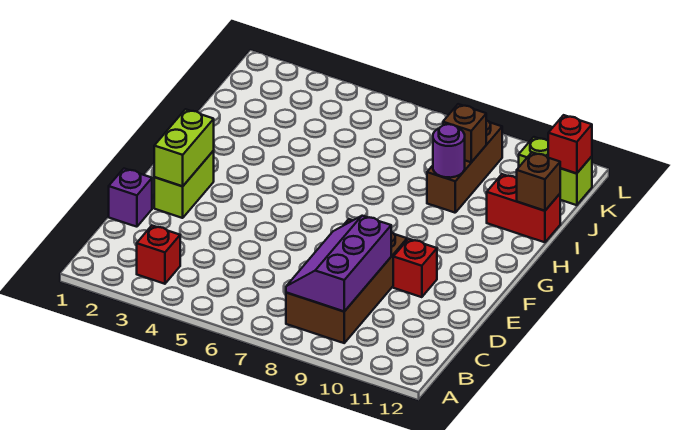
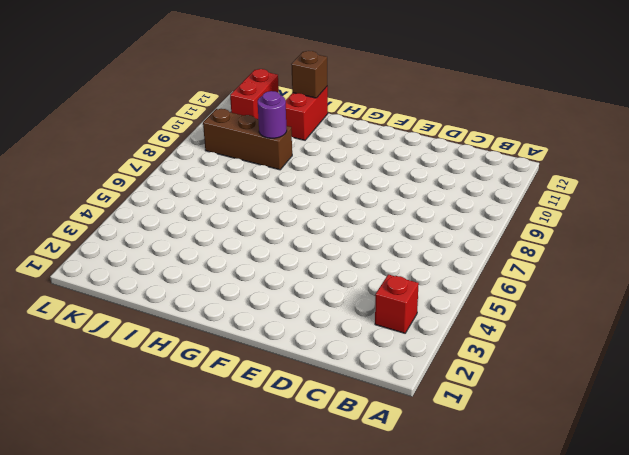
red 1x2 brick [230,69,279,119] -> lime 1x2 brick [519,137,592,205]
none -> brown 2x4 brick [286,219,407,343]
none -> purple 1x1 brick [109,169,152,227]
none -> lime 1x2 brick [154,151,214,218]

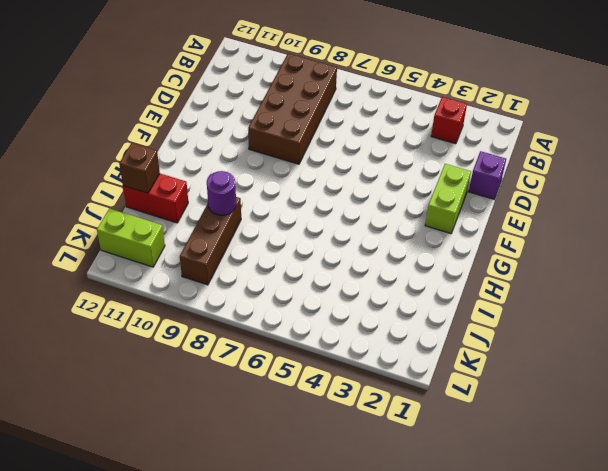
none -> red 1x1 brick [393,239,437,297]
none -> purple 2x3 slope [286,216,391,311]
none -> lime 1x2 brick [154,109,214,186]

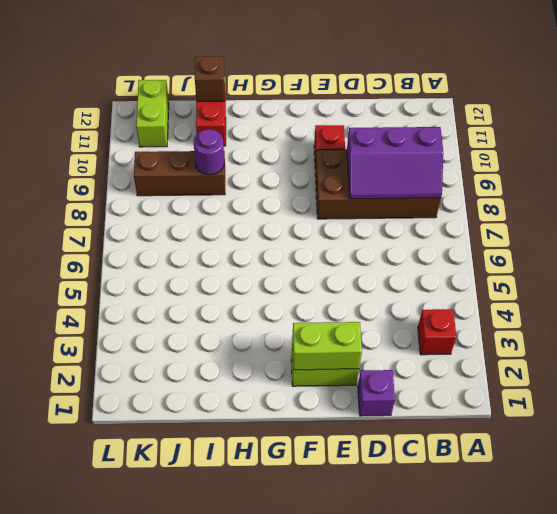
none -> brown 1x1 brick [443,104,486,162]
none -> red 1x1 brick [548,115,592,174]

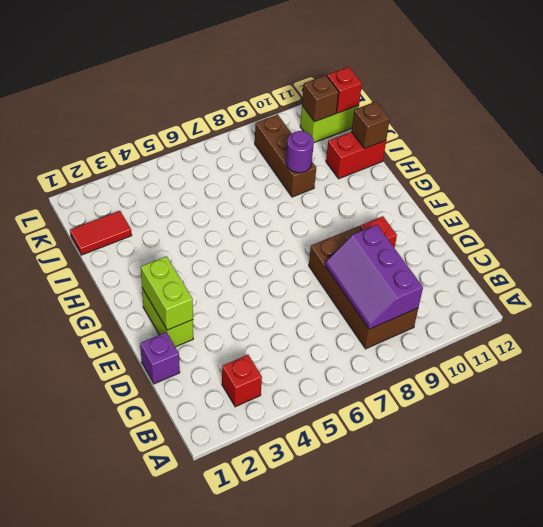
red 1x2 tile [70,211,132,255] -> none
brown 1x1 brick [302,75,339,122] -> brown 1x1 brick moved to [443,104,486,162]

